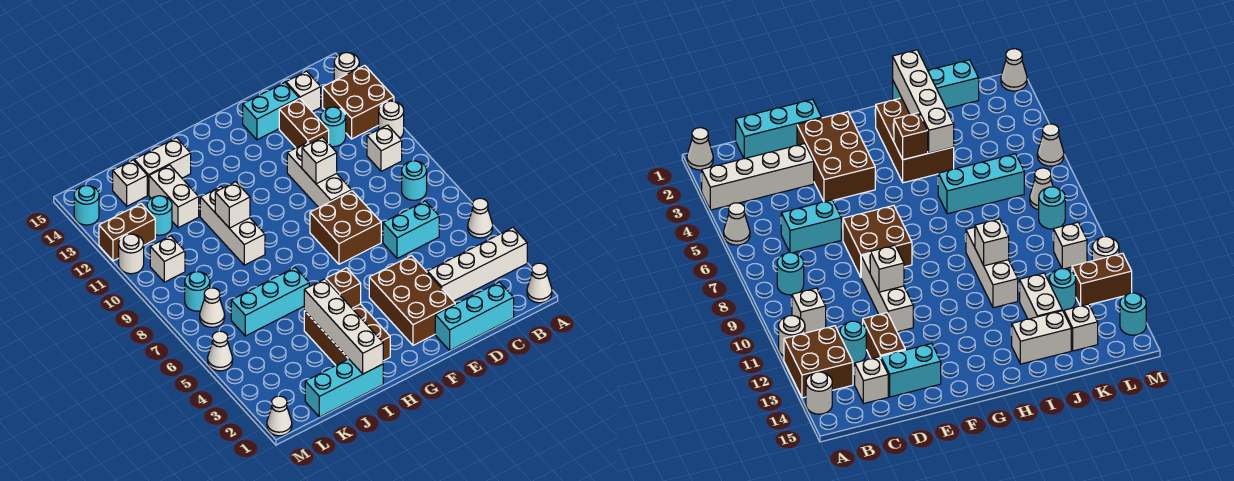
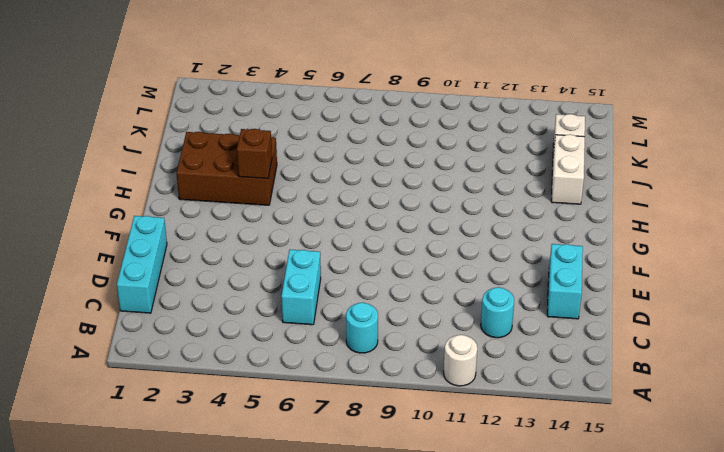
none -> white 1x1 cone [527,263,552,303]
none -> white 1x4 brick [427,228,527,301]
none -> white 1x1 cone [468,198,493,238]
none -> brown 2x2 brick [323,65,394,139]

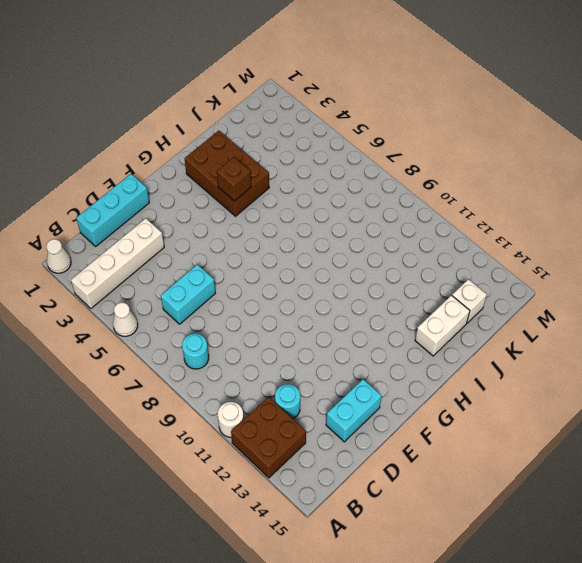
none -> white 1x1 round brick [334,52,359,81]
none -> white 1x1 brick [367,125,402,171]
none -> white 1x1 brick [286,71,321,112]
none -> brown 1x2 brick [279,99,329,148]

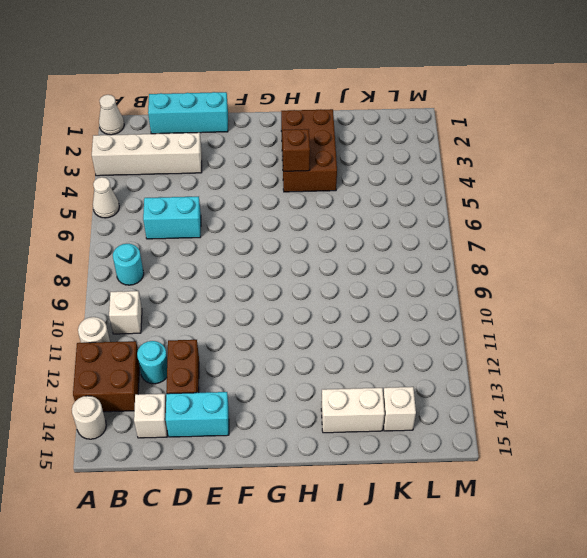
none -> brown 2x3 brick [369,256,455,345]
none -> brown 2x2 brick [310,191,381,264]
none -> white 1x3 brick [287,142,352,207]
none -> cyan 1x3 brick [305,359,383,417]

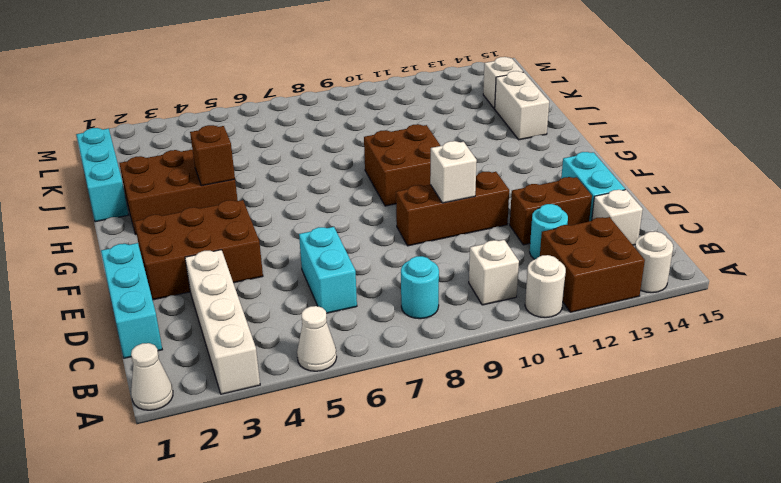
brown 1x3 brick [396,172,509,246] -> white 1x3 brick [287,142,352,207]
brown 2x2 brick [364,124,440,206] -> brown 2x2 brick moved to [310,191,381,264]
none -> cyan 1x3 brick [231,268,309,336]
none -> white 1x3 brick [200,187,265,265]
none -> white 1x2 brick [149,165,199,228]
none -> cyan 1x1 round brick [147,196,172,235]

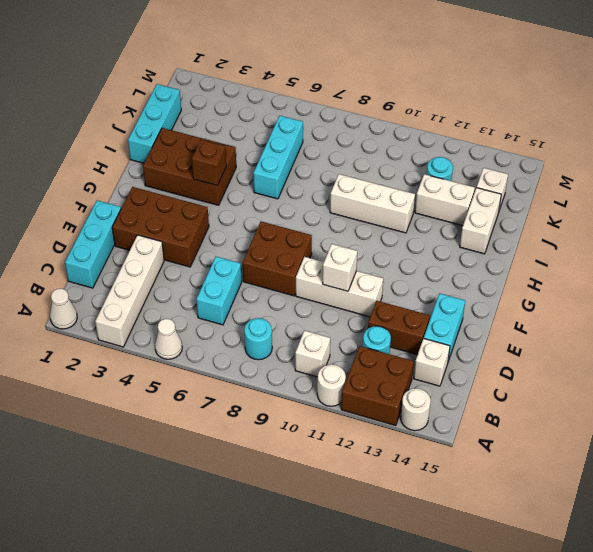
none -> white 1x1 cone [200,288,225,327]
none -> cyan 1x1 round brick [185,272,210,311]
none -> white 1x1 brick [150,236,185,282]
none -> brown 1x2 brick [99,204,155,261]

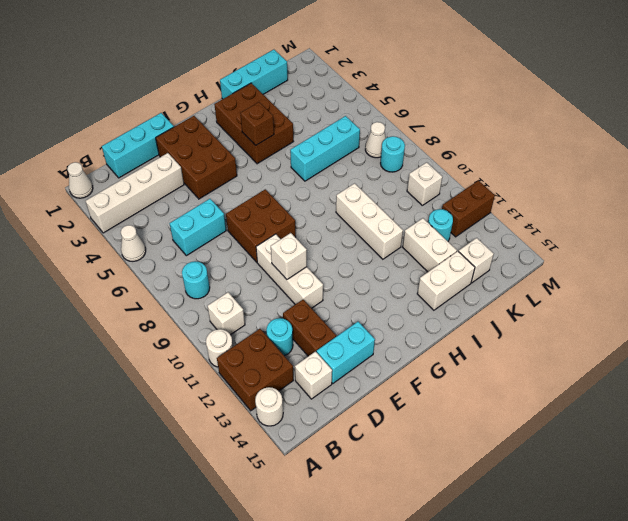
none -> white 1x1 cone [267,396,292,436]
none -> white 1x1 cone [208,331,233,371]
none -> white 1x1 round brick [119,234,144,274]
none -> cyan 1x1 round brick [74,185,99,225]

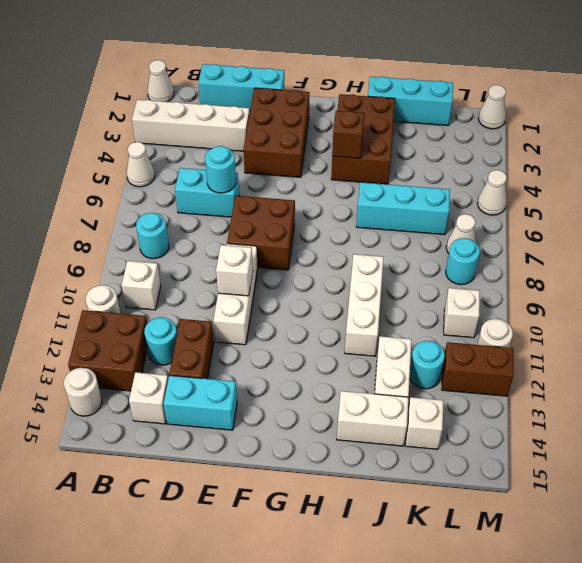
cyan 1x1 round brick [205,146,236,193] -> cyan 1x1 round brick moved to [74,185,99,225]
none -> white 1x4 brick [304,279,383,374]
none -> white 1x1 brick [215,182,250,228]

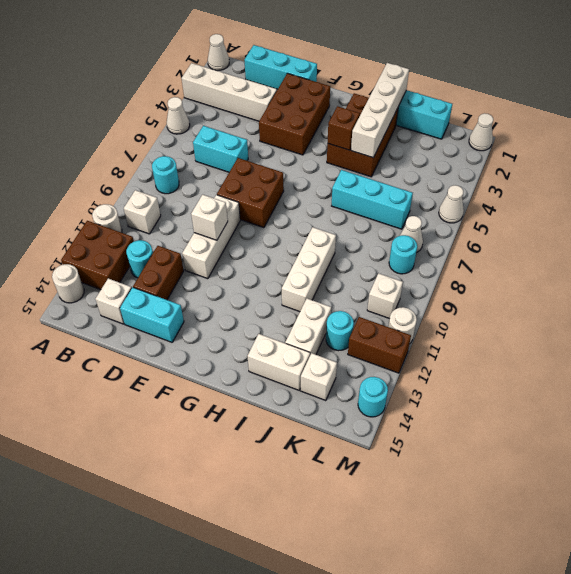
none -> white 1x1 brick [215,182,250,228]

